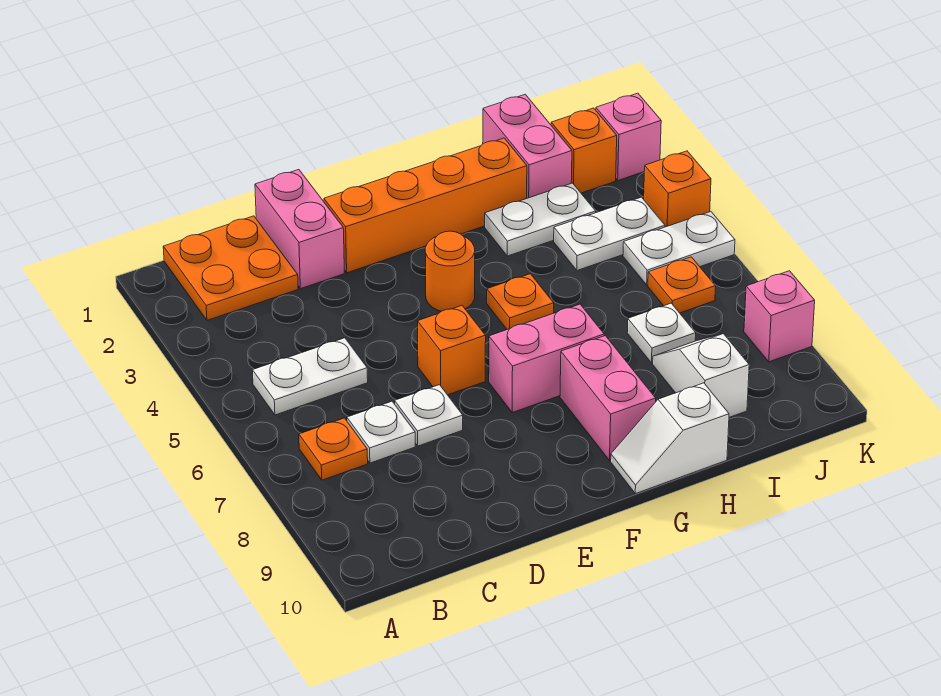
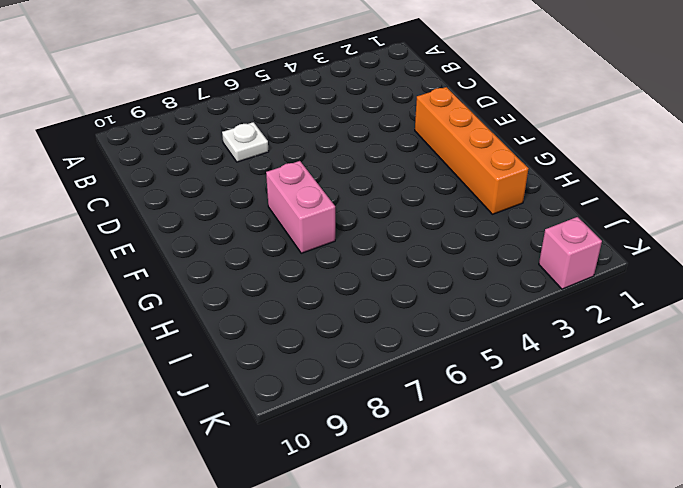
none -> orange 2x2 plate [163,216,298,320]
none -> white 1x2 plate [253,338,368,415]
none -> orange 1x1 plate [299,418,368,480]

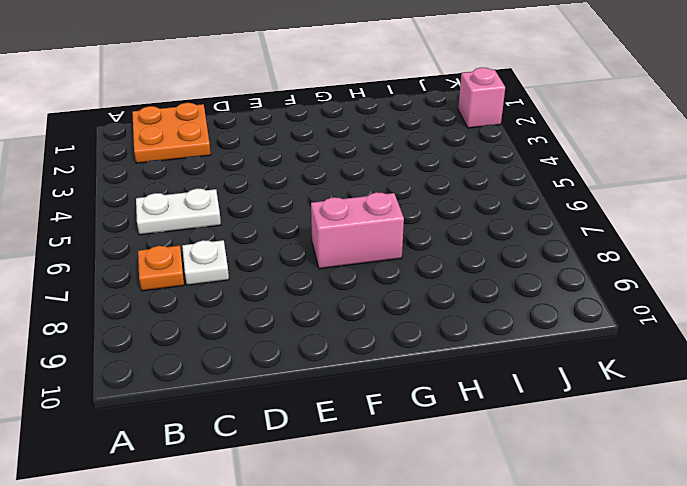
none -> pink 1x2 brick [255,170,344,289]
none -> white 1x1 plate [395,385,463,446]
none -> orange 1x4 brick [324,138,527,273]

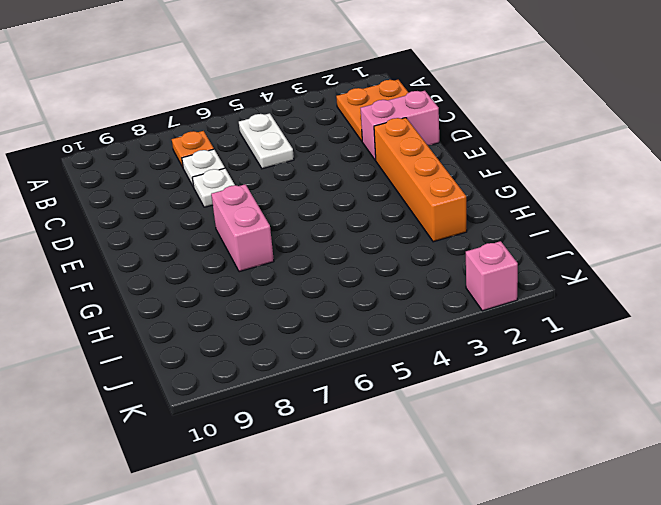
none -> orange 1x1 brick [418,306,486,395]
none -> orange 1x1 round brick [425,231,475,311]
none -> orange 1x1 plate [487,274,554,329]

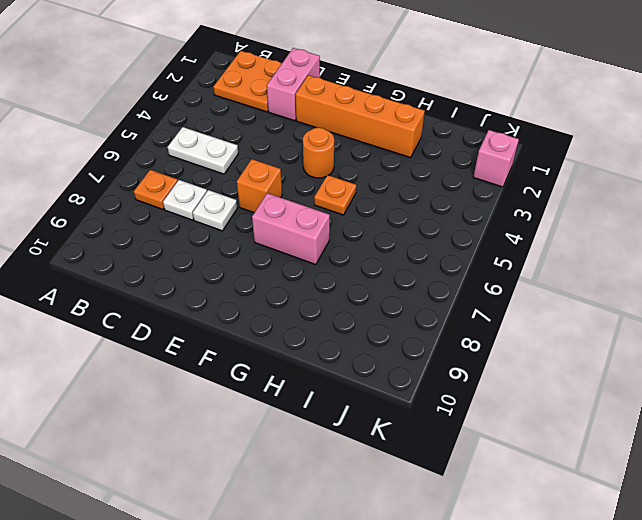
none -> pink 1x2 brick [560,336,656,460]
none -> white 1x2 slope [611,383,729,494]
none -> white 1x2 plate [485,183,596,256]

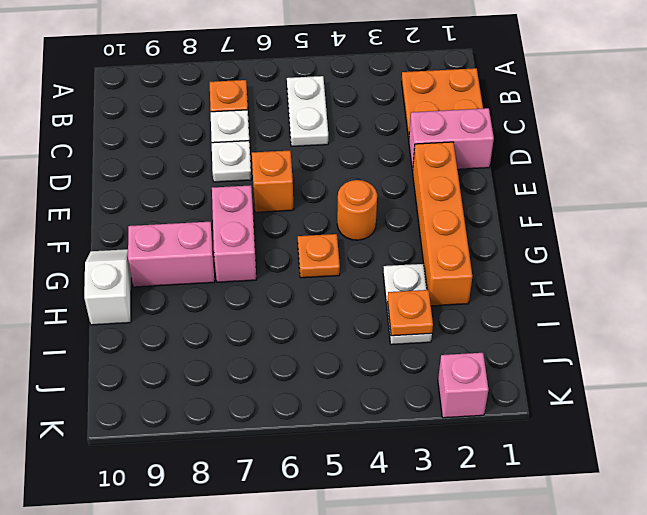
orange 1x1 plate [388,290,433,336] -> orange 1x1 plate moved to [648,257,716,313]
none -> pink 1x2 brick [483,94,572,198]
none -> white 1x2 plate [554,197,665,270]
none -> white 1x1 plate [627,303,696,363]

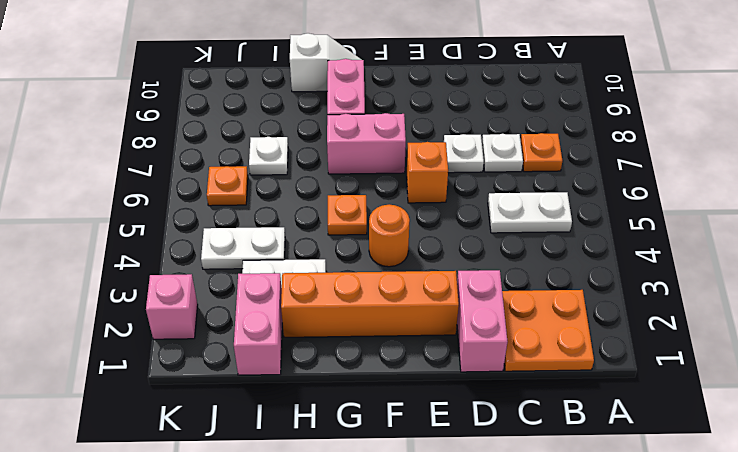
none -> white 1x2 slope [653,334,749,417]
none -> orange 1x1 brick [551,108,617,193]
none -> white 1x2 plate [623,211,735,285]

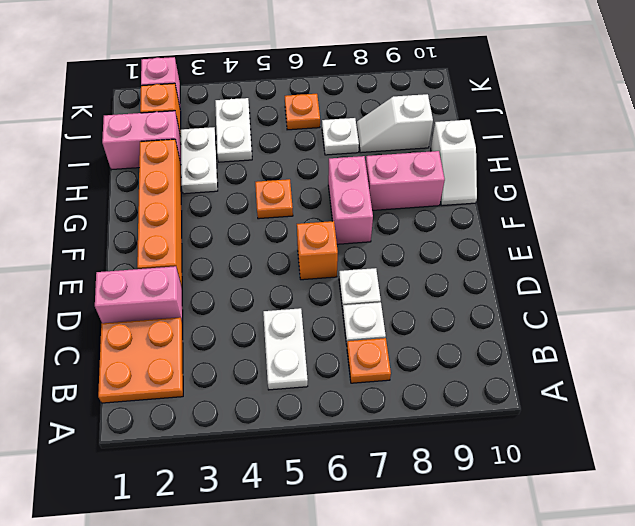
none -> orange 1x1 round brick [425,231,475,311]
none -> white 1x2 plate [623,211,735,285]
none -> orange 1x1 brick [644,151,711,227]

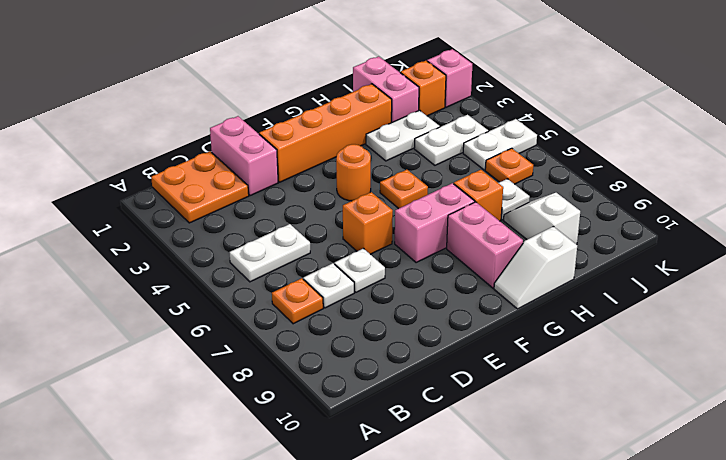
orange 1x1 brick [454,170,503,221] -> orange 1x1 brick moved to [644,151,711,227]
none -> pink 1x1 brick [744,271,815,362]

